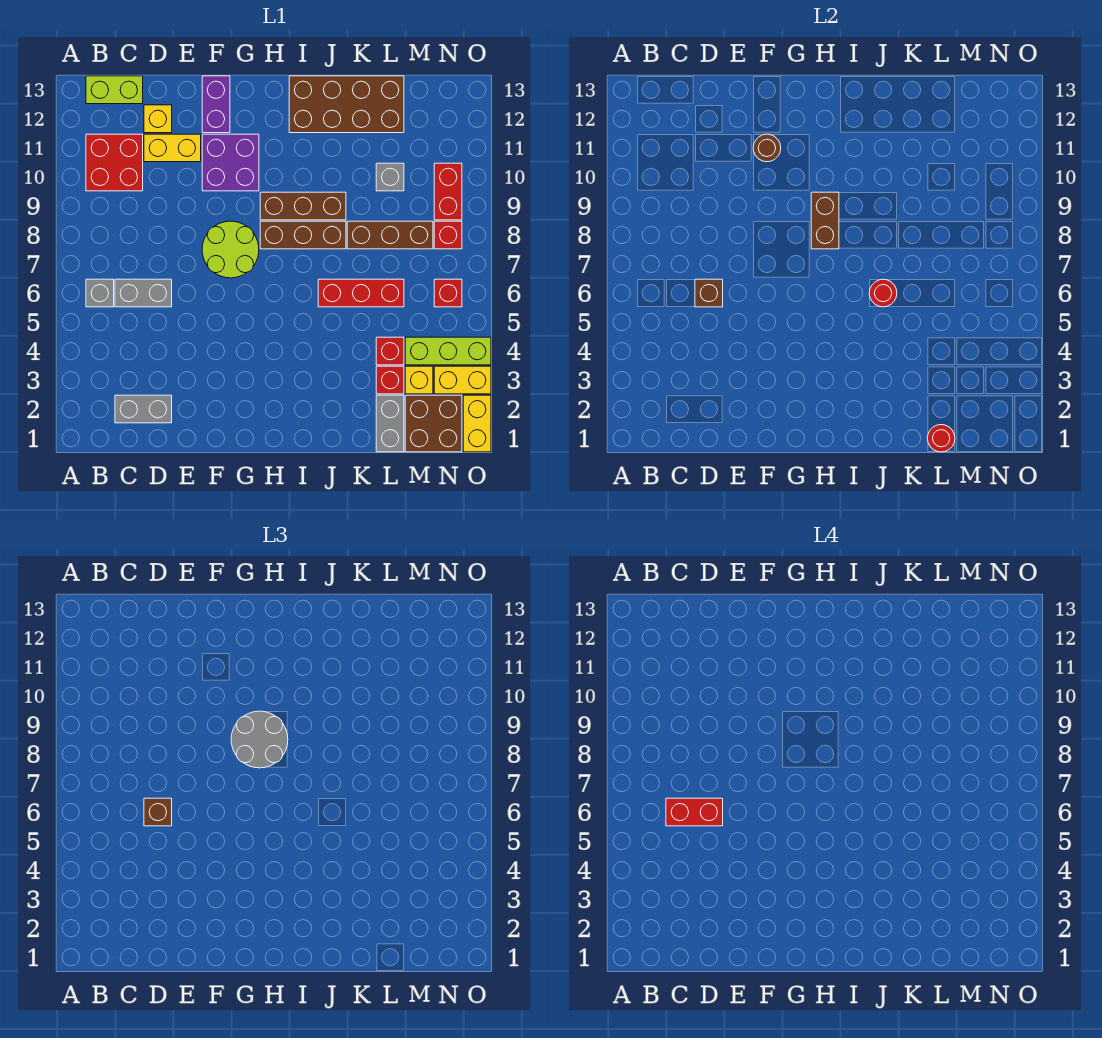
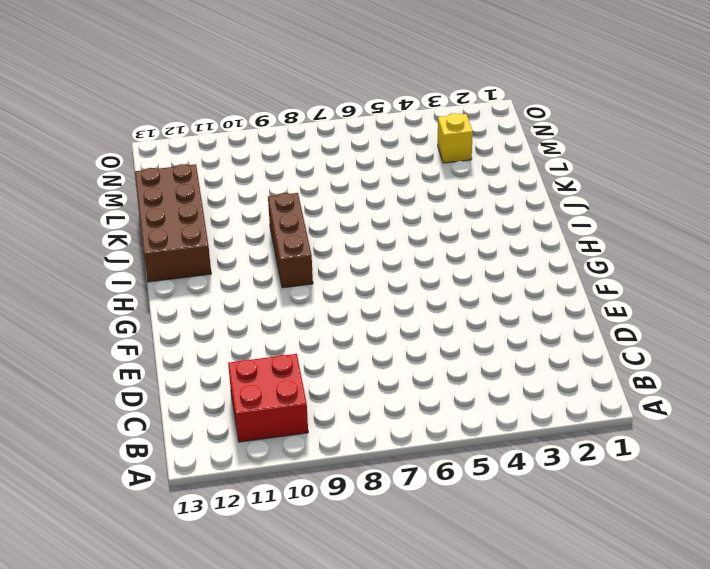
none -> grey 1x1 brick [86,279,114,307]
none -> lime 1x2 brick [86,76,143,104]
none -> grey 1x2 brick [115,395,172,423]
none -> grey 1x2 brick [115,279,172,307]

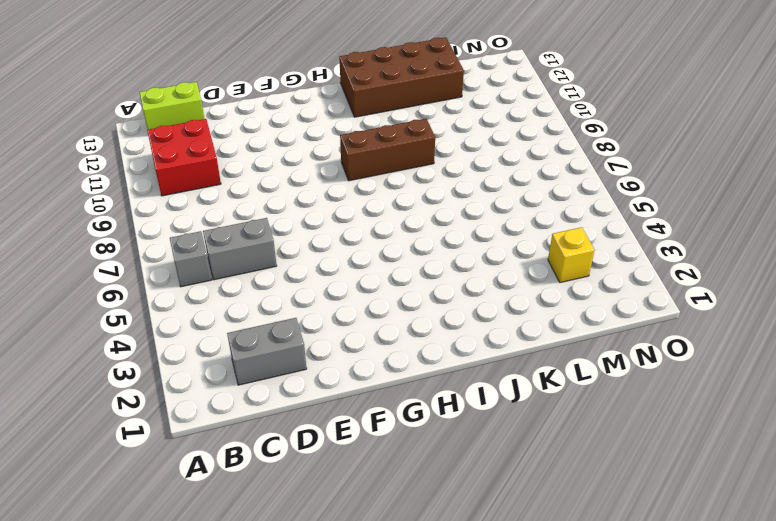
none -> yellow 1x2 brick [144,134,201,162]
none -> yellow 1x1 brick [144,105,172,133]
none -> lime 2x2 round brick [202,221,259,278]
none -> purple 2x2 brick [202,134,259,191]

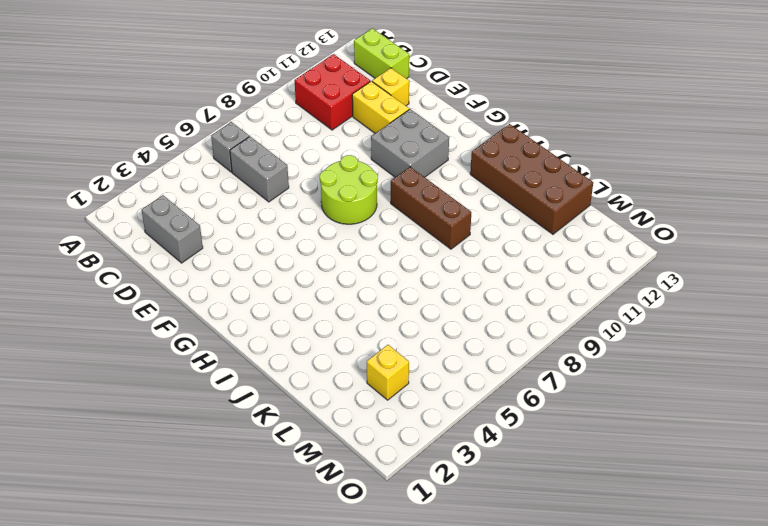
grey 2x2 brick [371,109,449,177] -> purple 2x2 brick [202,134,259,191]
none -> purple 1x2 brick [202,76,230,133]
none -> brown 1x3 brick [260,221,346,249]
none -> red 1x3 brick [318,279,404,307]
none -> brown 1x3 brick [347,221,433,249]

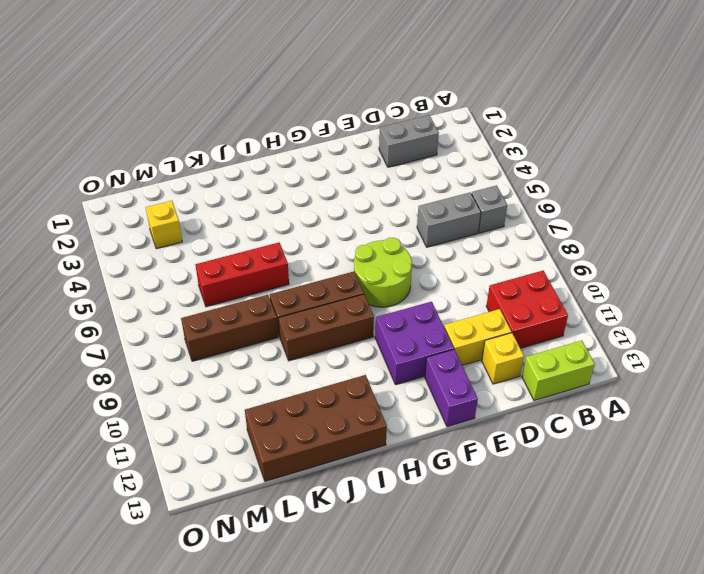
none -> grey 1x2 brick [376,395,404,452]
none -> red 1x1 brick [376,366,404,394]
none -> red 1x1 brick [376,337,404,365]
none -> grey 1x1 brick [376,163,404,191]

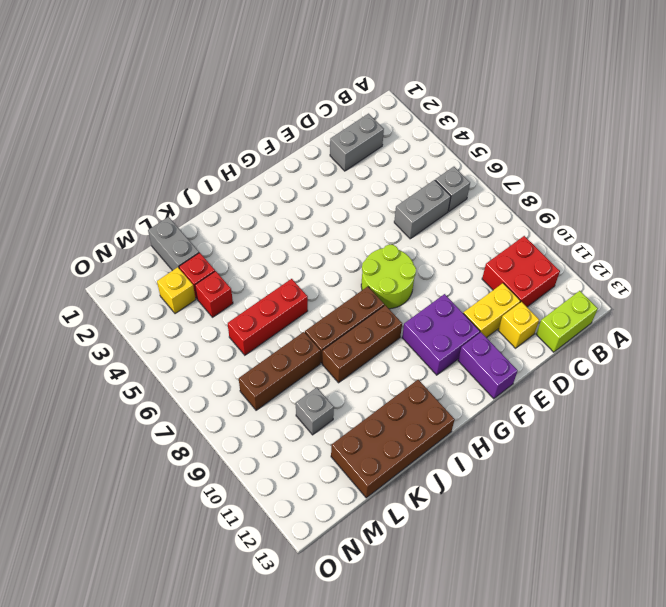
none -> brown 2x2 brick [405,395,462,452]
none -> lime 1x3 brick [405,337,491,365]
none -> yellow 1x2 brick [434,366,491,394]
none -> red 1x1 brick [434,279,462,307]

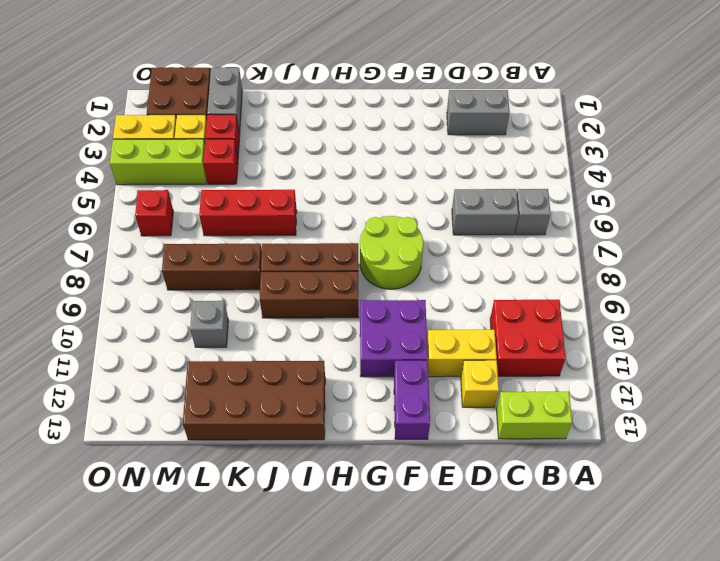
none -> red 1x1 brick [434,221,462,249]
none -> red 1x2 brick [434,163,462,220]
none -> yellow 1x2 brick [463,395,491,452]
none -> brown 1x1 brick [695,279,723,307]

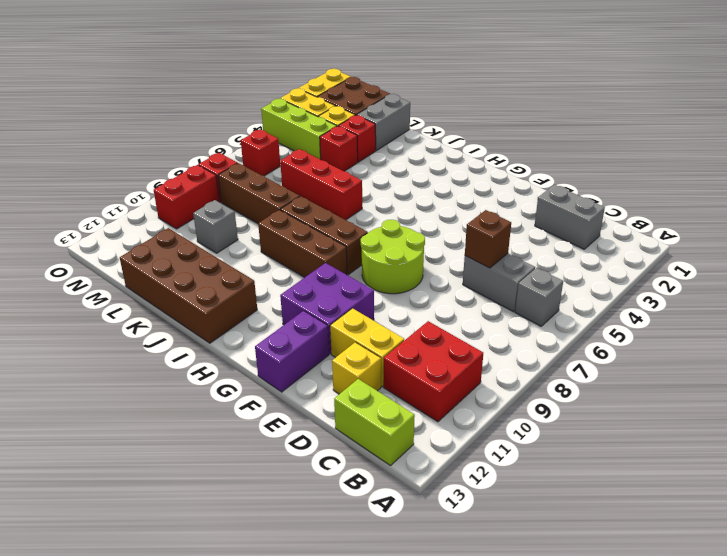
none -> brown 1x1 round brick [753,134,781,162]
none -> brown 1x2 brick [811,192,839,249]
none -> red 1x1 round brick [869,279,897,307]
none -> red 1x1 round brick [927,425,955,452]

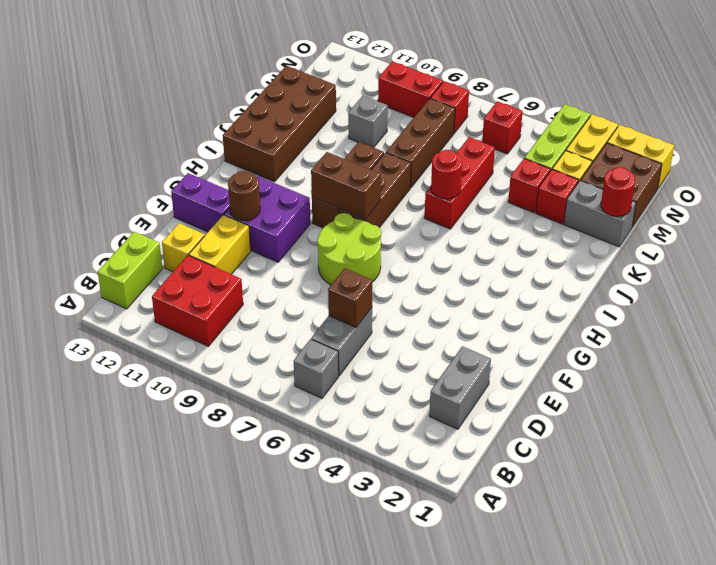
none -> brown 1x1 brick [144,798,172,826]
none -> grey 2x2 round brick [231,711,288,768]
none -> red 1x2 brick [666,798,723,826]

